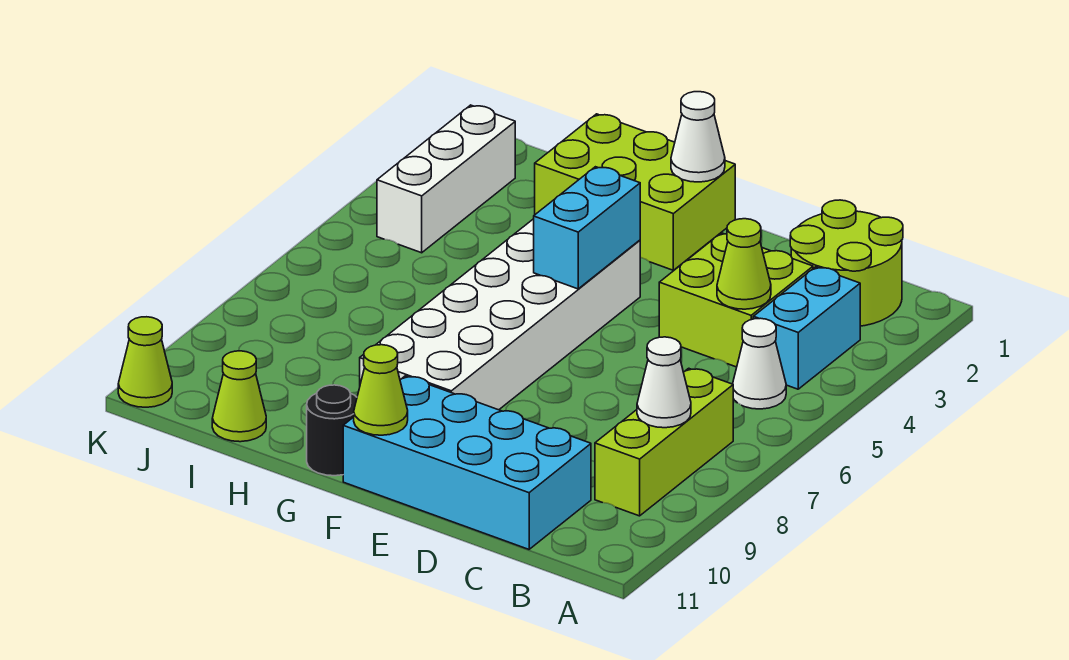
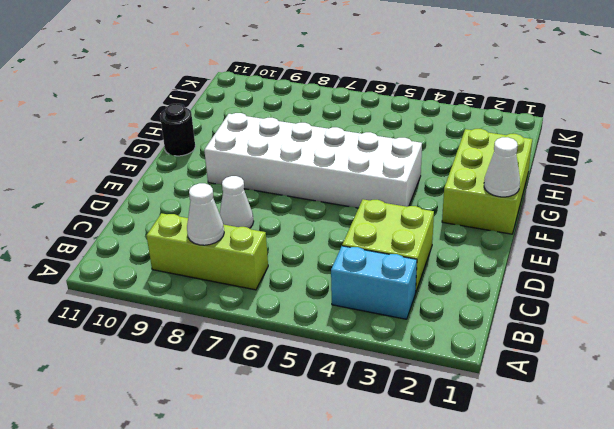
white 1x1 cone [220,176,254,228] -> white 1x1 cone moved to [733,318,786,409]
none -> lime 2x2 round brick [790,200,903,326]
none -> cyan 2x4 brick [343,376,591,549]
none -> lime 1x1 cone [212,351,266,442]

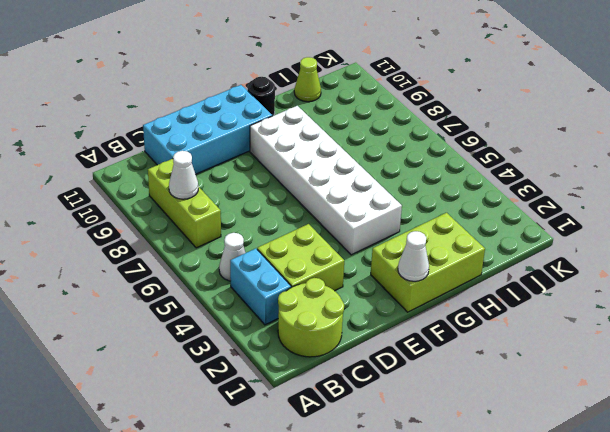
none -> white 1x3 brick [377,105,515,253]
none -> lime 1x1 cone [118,317,172,407]
none -> lime 1x1 cone [717,219,771,309]

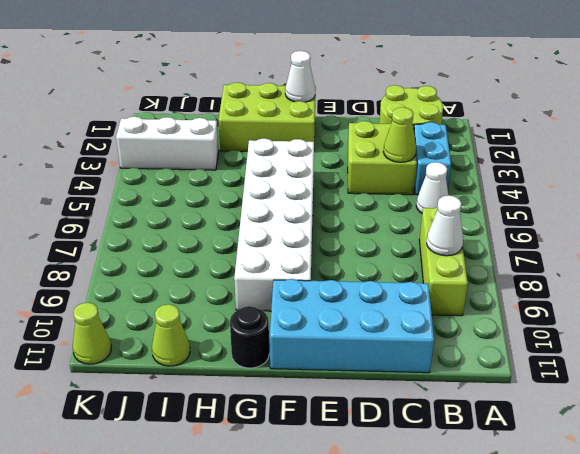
white 1x3 brick [116,117,219,170] -> white 1x3 brick turned to [377,105,515,253]
none -> cyan 1x2 brick [534,167,640,289]
none -> lime 1x1 cone [354,345,408,435]

